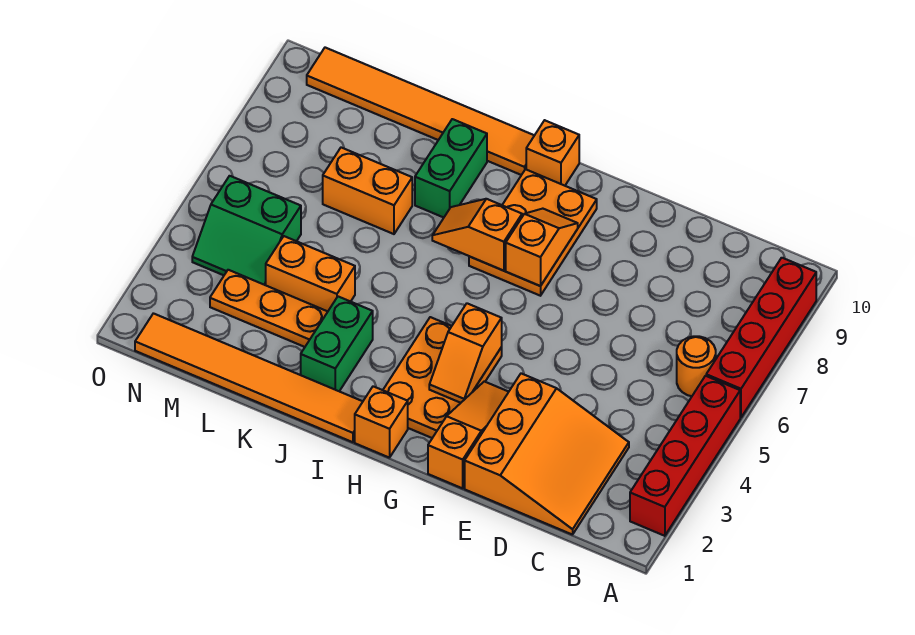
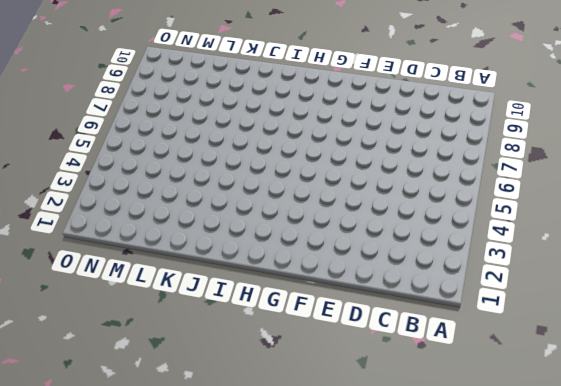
none -> red 1x4 brick [630,376,740,536]
none -> red 1x4 brick [706,258,816,418]
none -> orange 1x1 round brick [677,336,716,396]

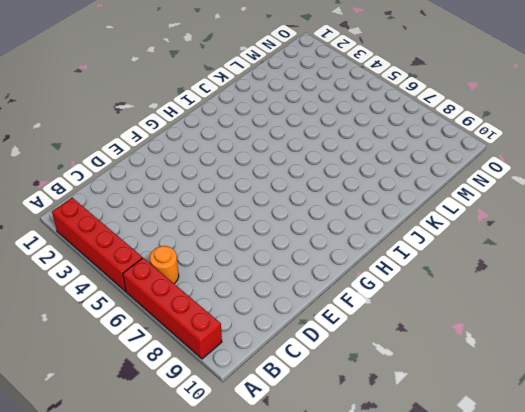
none -> orange 3x3 slope [465,373,629,535]
none -> orange 1x3 slope [428,381,508,488]
none -> orange 2x3 plate [383,317,502,438]

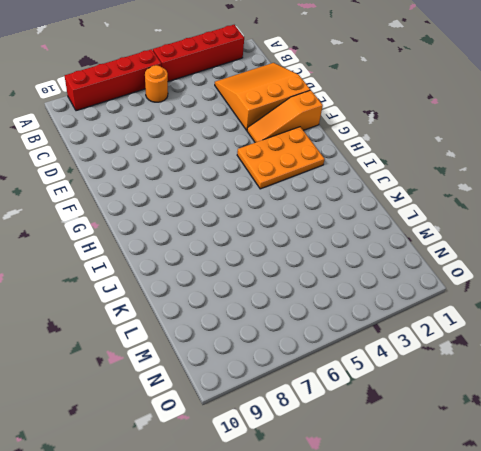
none -> orange 2x3 plate [469,169,597,296]
none -> orange 1x1 brick [355,386,408,458]
none -> orange 1x1 brick [526,120,579,186]

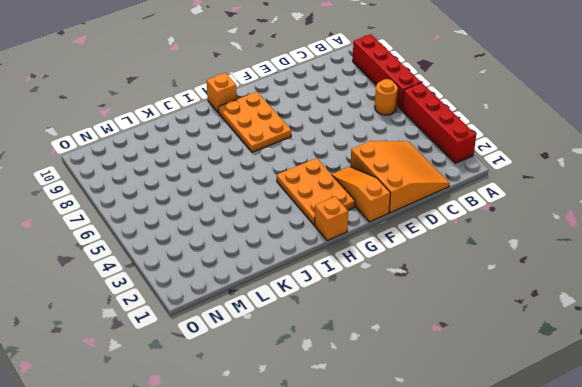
none -> orange 1x6 tile [135,313,363,442]
none -> orange 1x6 tile [307,48,534,175]
none -> green 1x2 brick [301,297,373,391]

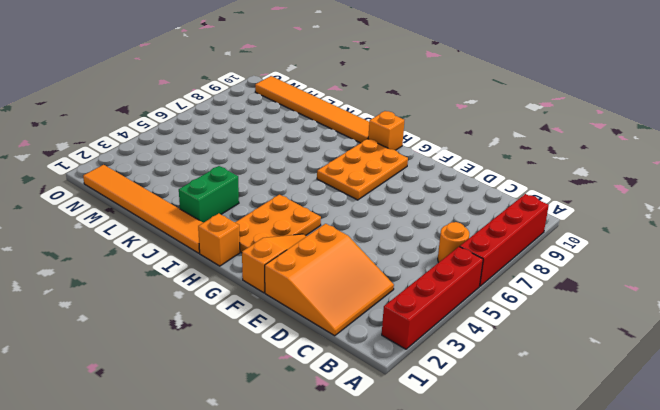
none -> green 1x2 brick [415,119,487,218]
none -> orange 1x3 plate [210,270,328,347]
none -> orange 1x2 brick [266,236,355,311]

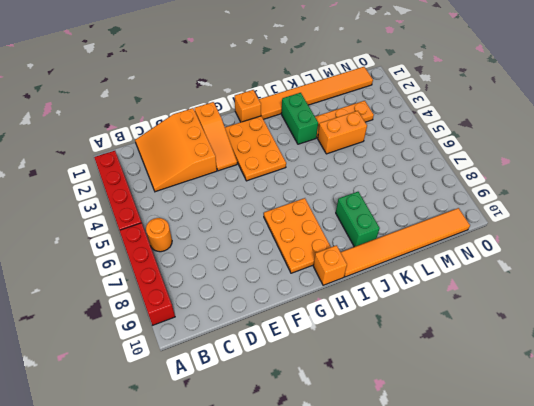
none -> orange 1x2 brick [323,148,412,234]
none -> green 2x2 slope [192,176,301,285]
none -> orange 1x2 slope [429,303,502,403]

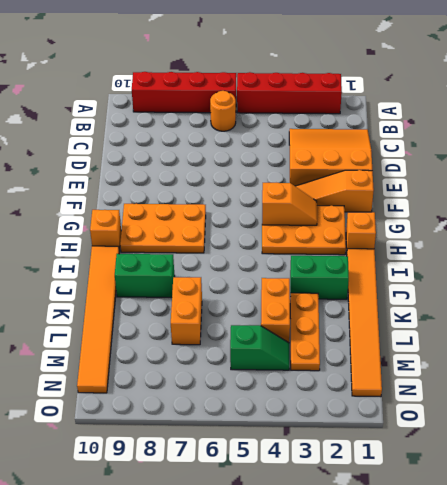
green 1x2 slope [230,325,289,370] -> green 2x2 slope [192,176,301,285]
none -> orange 1x2 slope [506,209,578,286]
none -> orange 1x2 slope [432,199,522,271]

